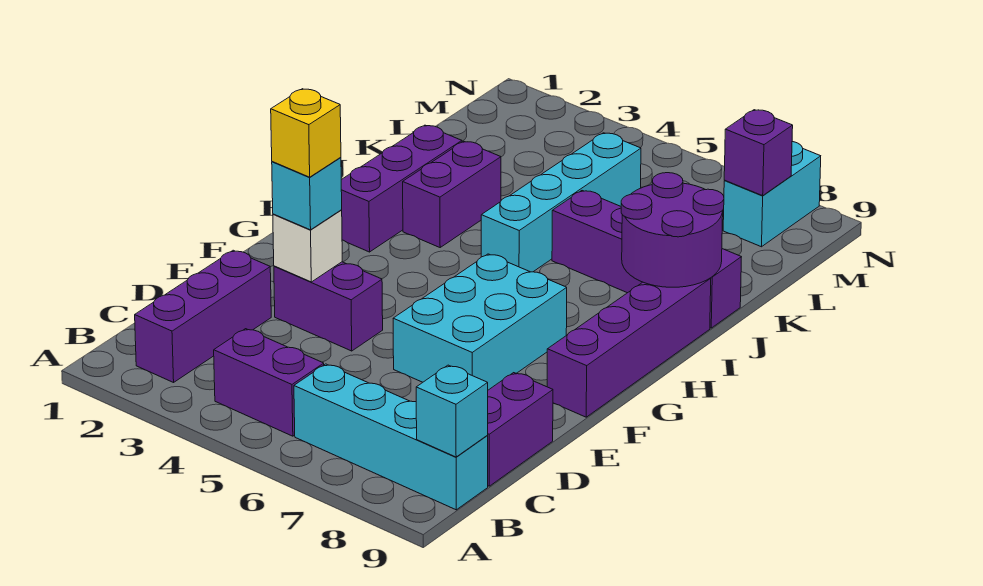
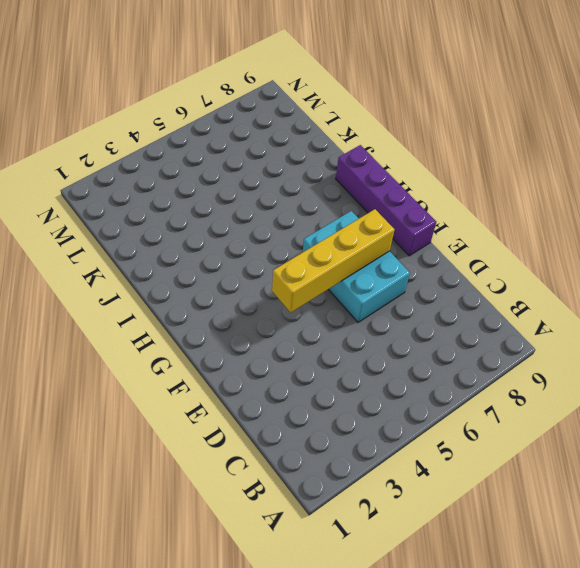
yellow 1x4 brick [272,209,395,313] -> none
none -> purple 1x3 brick [135,250,271,382]
none -> purple 1x2 brick [214,329,324,436]
none -> cyan 1x4 brick [294,364,488,510]

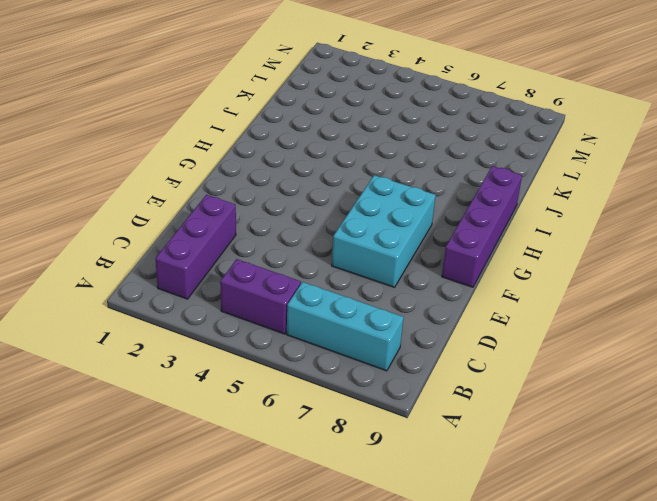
cyan 1x3 brick [287,282,404,371] -> cyan 1x4 brick [294,364,488,510]
none -> purple 1x2 brick [487,373,553,486]
none -> purple 1x2 brick [274,262,383,351]
none -> purple 1x3 brick [341,125,462,252]

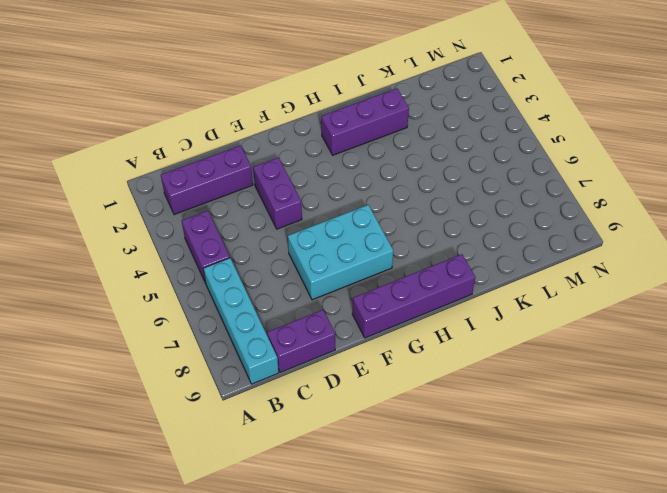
none -> purple 1x2 brick [403,141,501,247]
none -> cyan 1x4 brick [481,133,641,272]
none -> purple 1x4 brick [552,191,741,328]

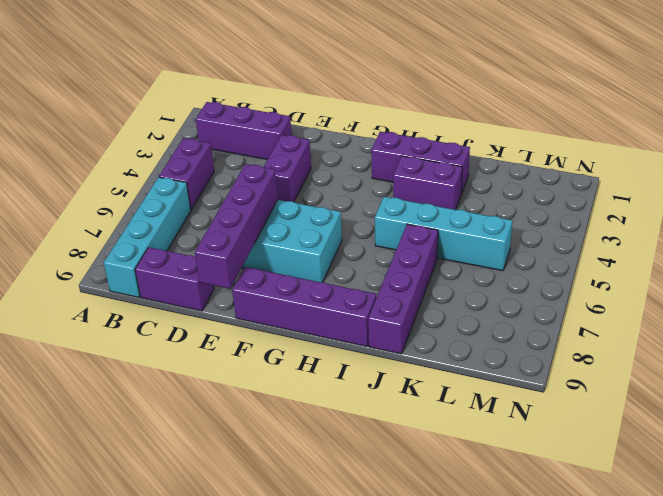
purple 1x4 brick [195,164,278,289] -> none
none -> cyan 1x2 brick [723,141,821,247]
none -> cyan 1x1 brick [416,365,488,457]
none -> white 1x1 brick [273,210,342,282]

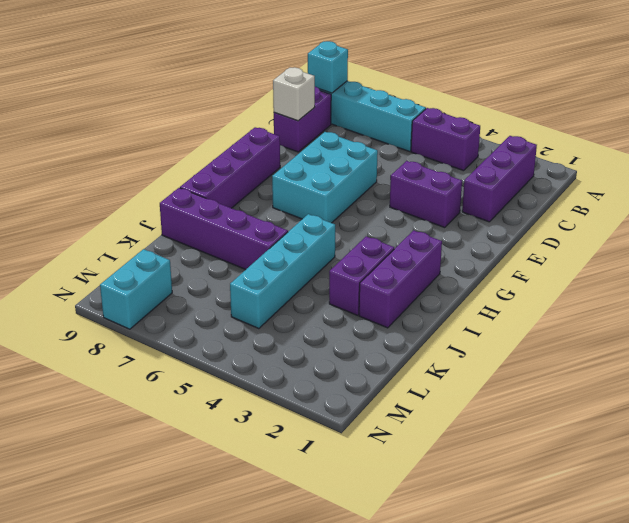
white 1x1 brick [273,67,315,121] -> white 1x1 brick moved to [273,210,342,282]
none -> purple 2x2 round brick [621,173,724,287]
none -> purple 1x1 brick [724,110,793,196]
none -> cyan 1x1 brick [272,157,342,230]

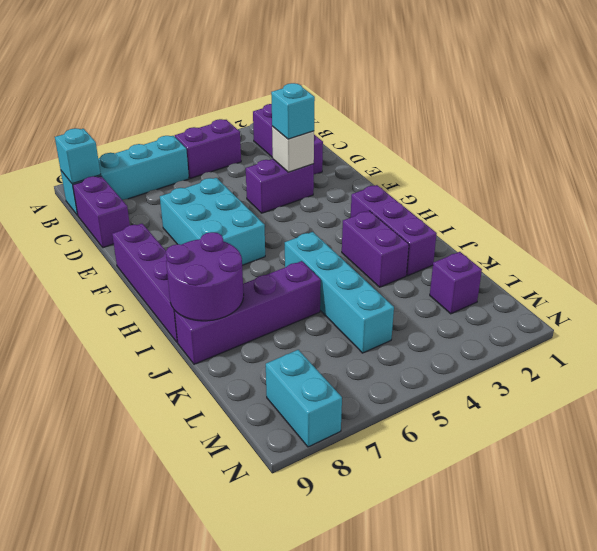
purple 1x1 brick [430,252,482,314] -> purple 1x1 brick moved to [724,110,793,196]
none -> yellow 1x1 brick [271,89,341,177]

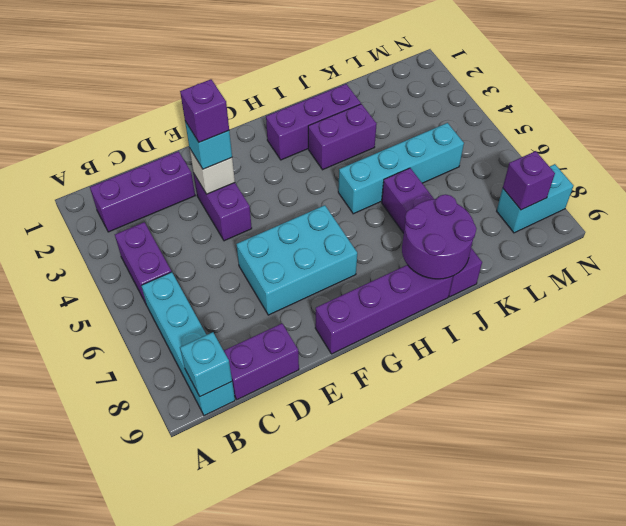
purple 1x1 brick [180,79,229,142] -> yellow 1x1 brick [271,89,341,177]

